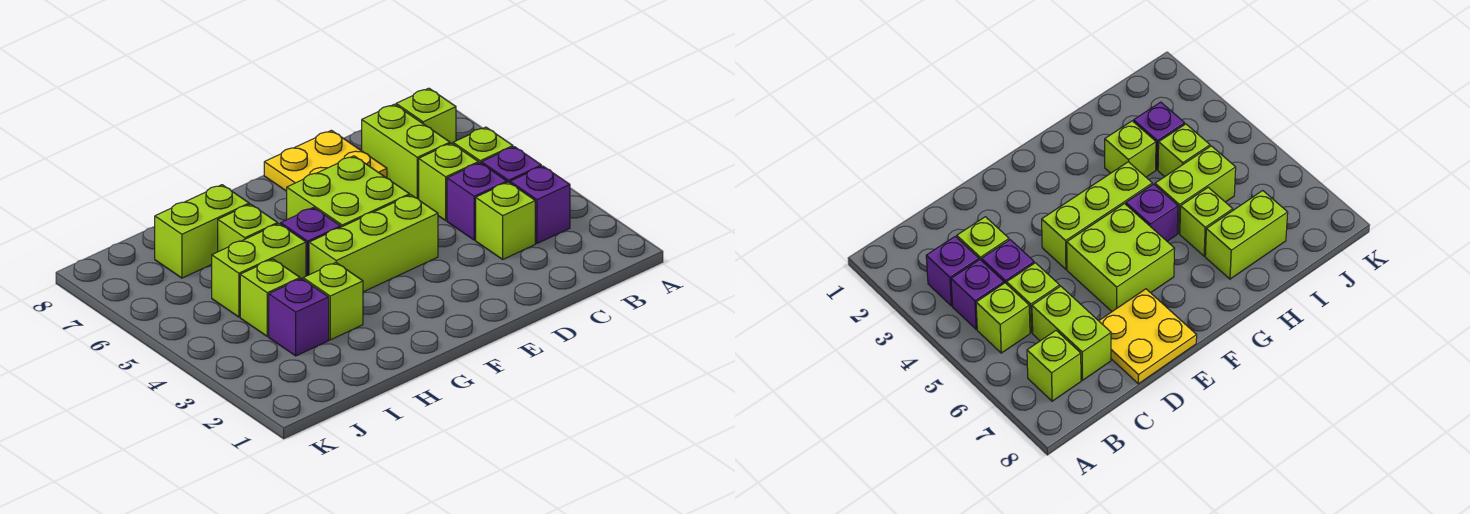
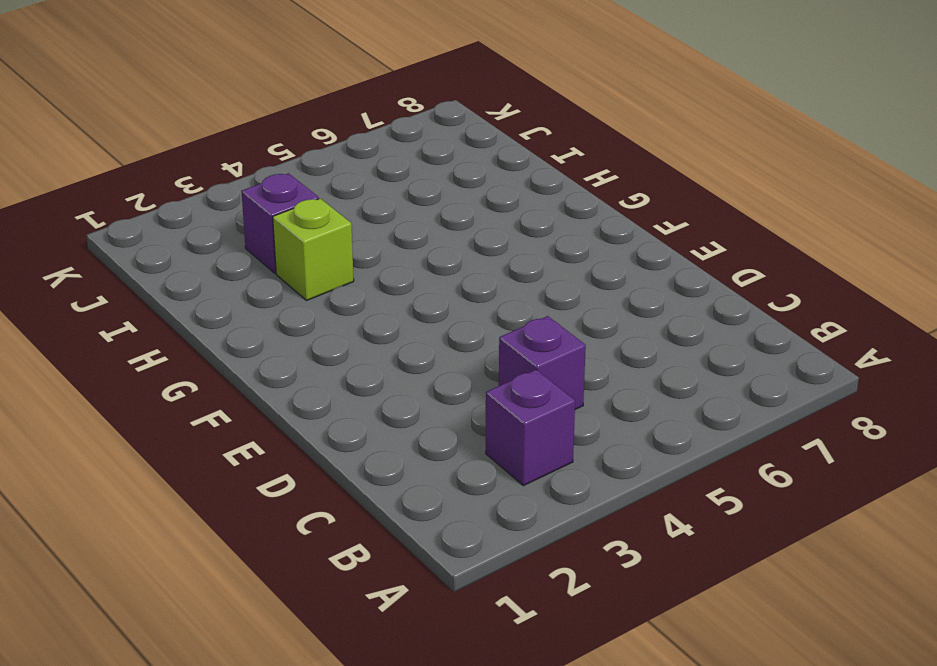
none -> purple 1x1 brick [482,147,541,183]
none -> lime 1x1 brick [453,127,513,164]
none -> lime 1x1 brick [396,88,456,144]

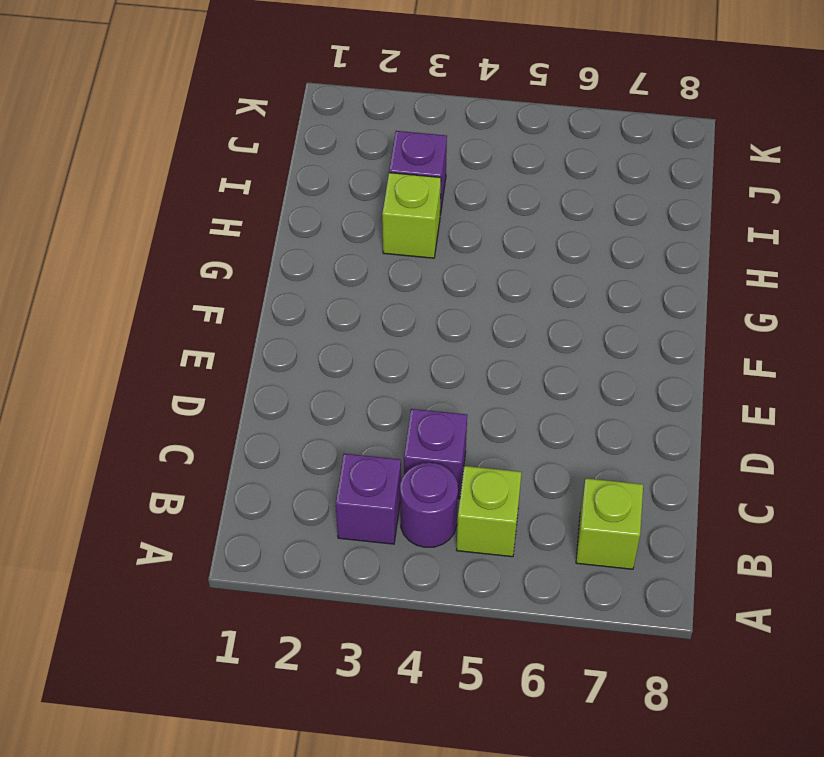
purple 1x1 round brick [400,463,458,547] -> purple 1x1 brick [482,147,541,183]
none -> lime 1x1 brick [476,182,535,259]
none -> lime 1x1 brick [419,143,479,220]
none -> lime 1x2 brick [362,104,450,199]

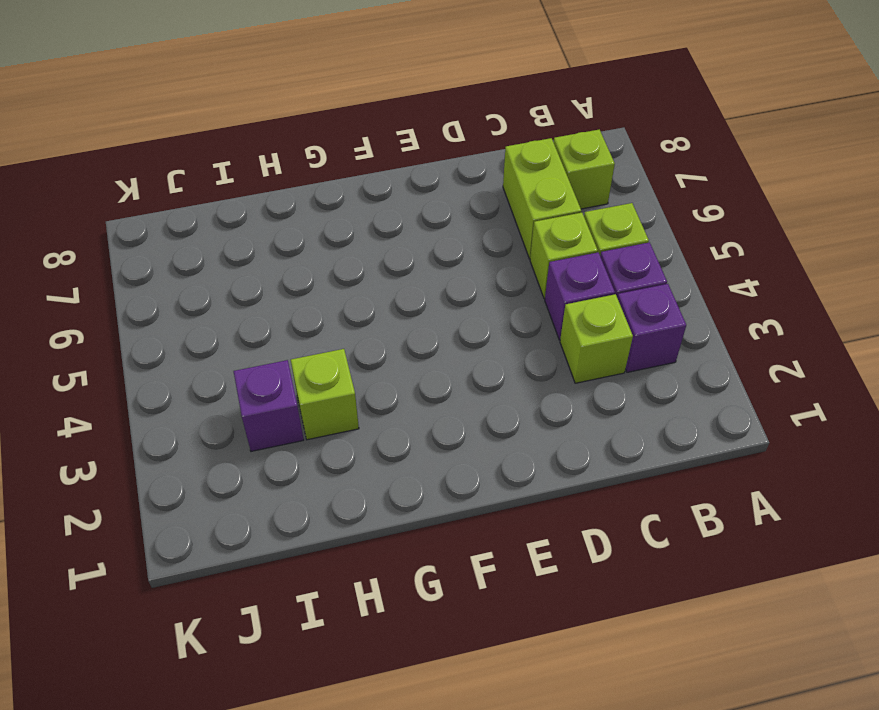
none -> yellow 2x2 plate [264,130,387,191]
none -> lime 1x3 brick [309,195,438,292]
none -> lime 2x2 brick [287,156,410,227]

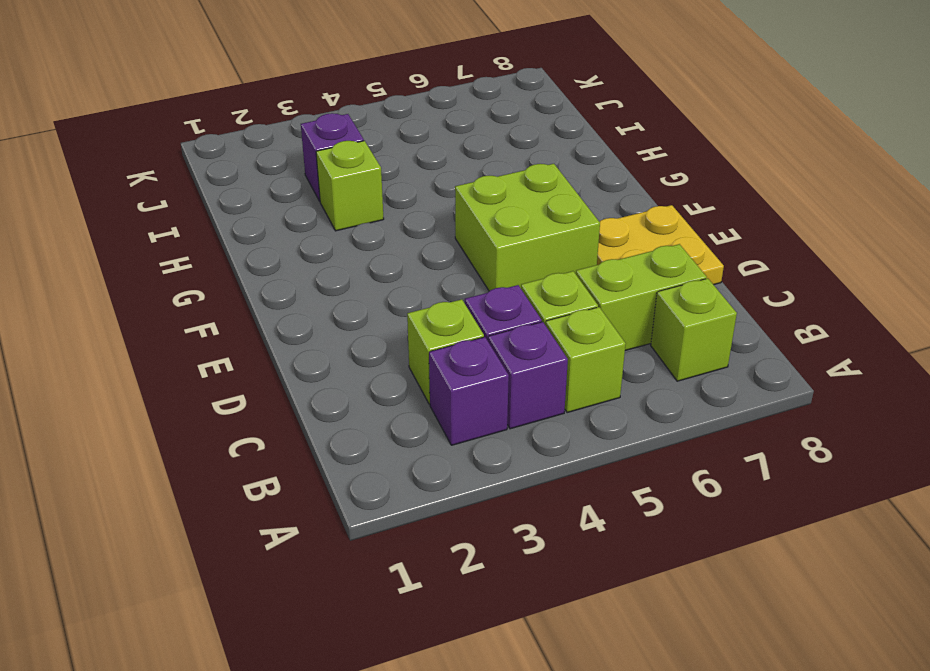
none -> lime 1x3 brick [309,195,438,292]
none -> purple 1x1 brick [281,208,341,276]
none -> lime 1x2 brick [212,224,306,317]

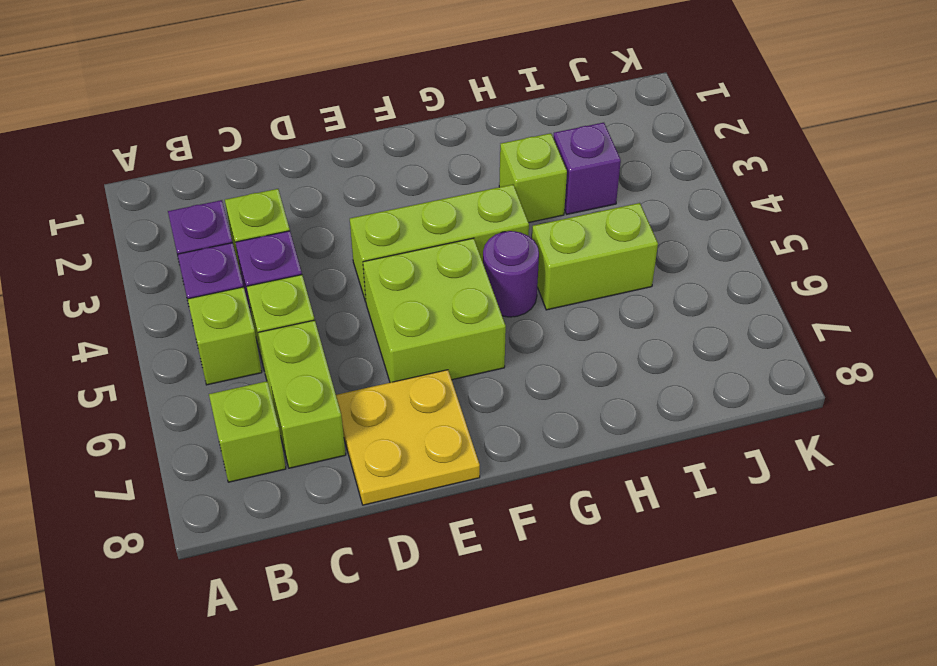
purple 1x1 round brick [483,231,539,317] -> purple 1x1 brick [281,208,341,276]
none -> lime 1x1 brick [218,204,278,252]
none -> lime 1x2 brick [155,185,249,278]
none -> lime 1x1 brick [240,259,300,336]

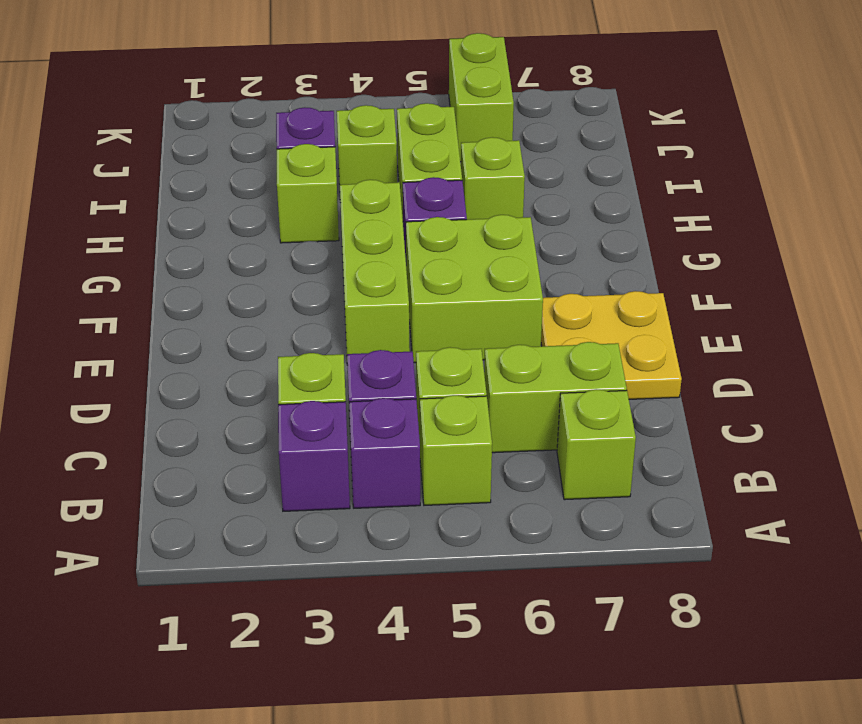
lime 1x2 brick [449,33,514,162] -> lime 1x2 brick moved to [155,185,249,278]

